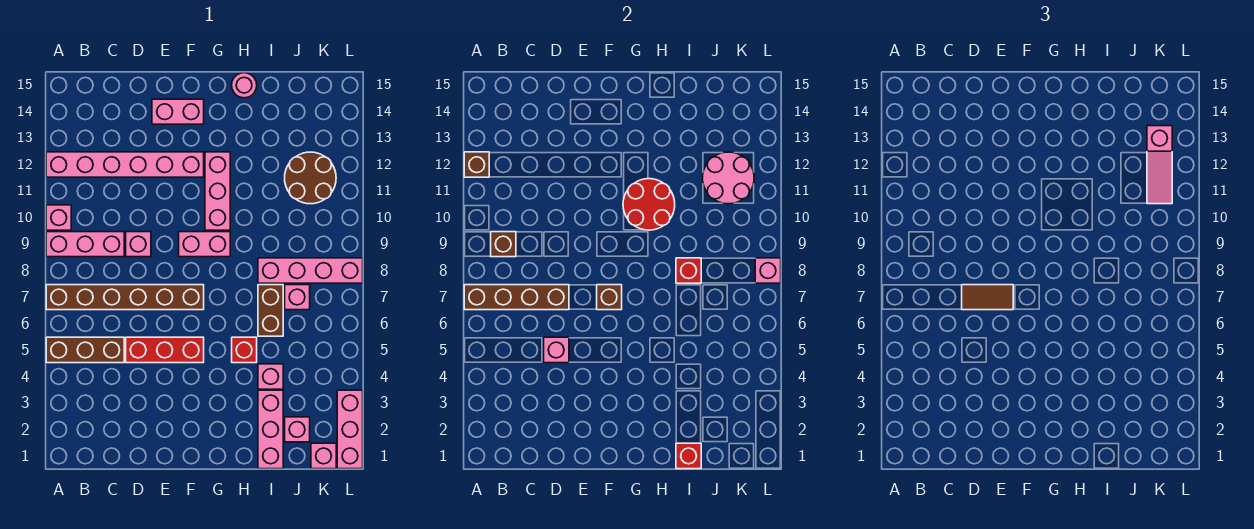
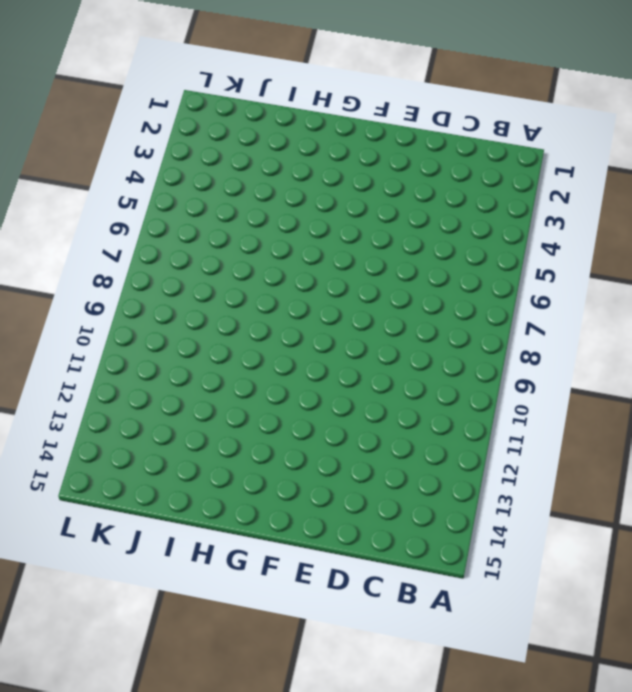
none -> brown 1x3 brick [46,337,124,363]
none -> brown 1x6 brick [46,285,204,310]
none -> pink 1x3 brick [46,232,124,257]
none -> pink 1x1 brick [46,205,71,230]

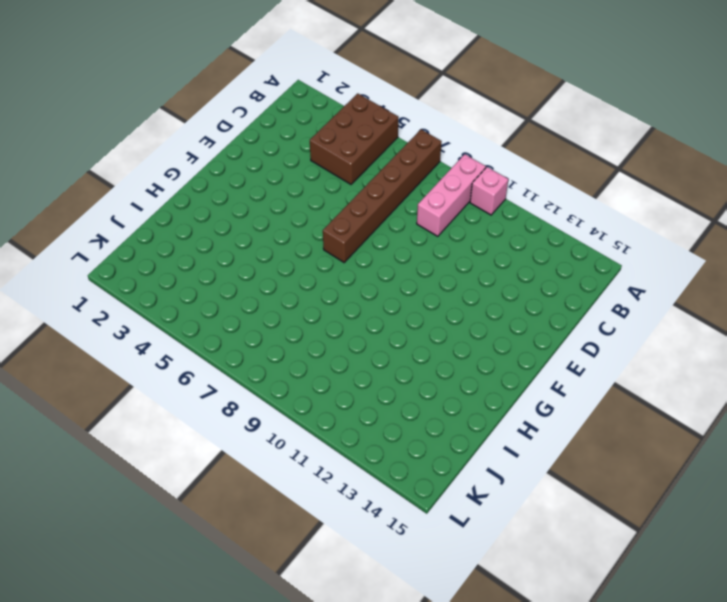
brown 2x3 brick [310,94,399,184] -> brown 1x3 brick [46,337,124,363]
none -> pink 1x6 brick [46,152,204,177]
none -> red 1x3 brick [126,337,204,363]
none -> pink 1x1 brick [126,232,151,257]
none -> pink 1x2 brick [152,99,204,124]

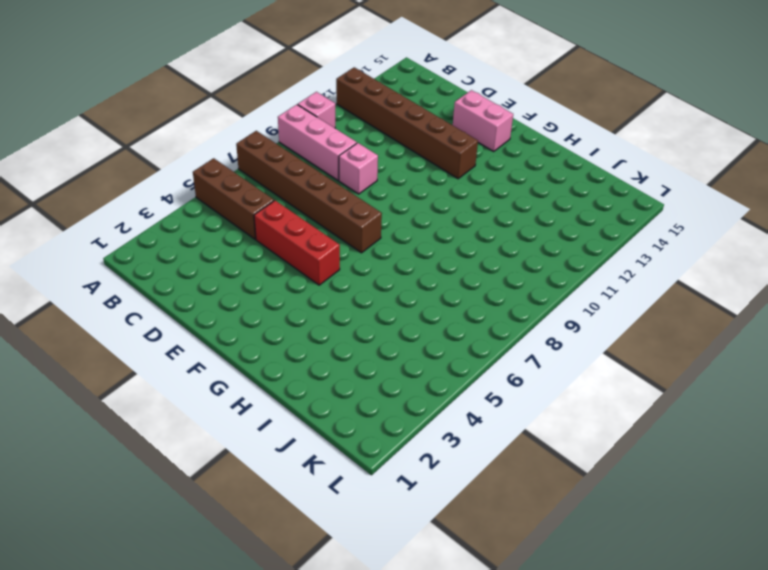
brown 1x6 brick [336,67,478,179] -> pink 1x6 brick [46,152,204,177]
none -> pink 1x2 brick [179,232,230,257]
none -> pink 1x3 brick [205,152,230,230]
none -> red 1x1 brick [232,337,257,363]
none -> pink 1x1 round brick [232,73,257,98]

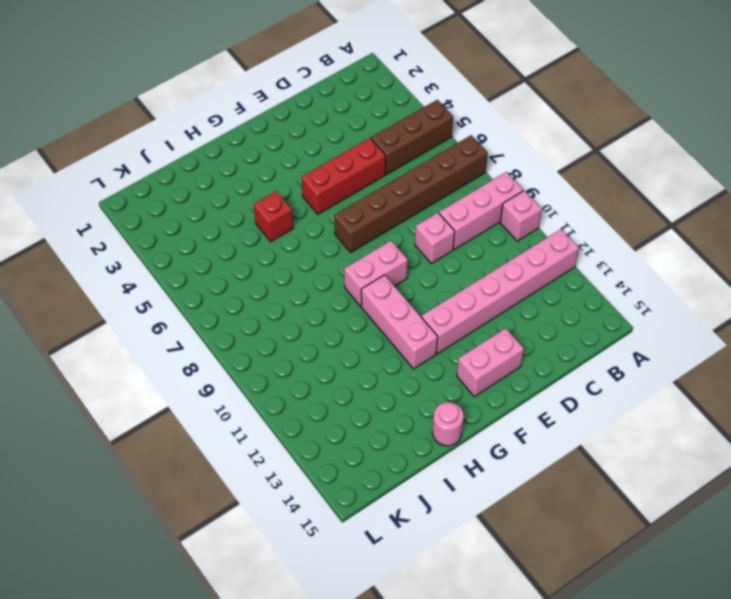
none -> pink 1x3 brick [258,390,283,469]
none -> pink 1x1 brick [258,364,283,389]
none -> brown 1x2 brick [258,285,283,336]
none -> pink 1x4 brick [258,258,363,283]

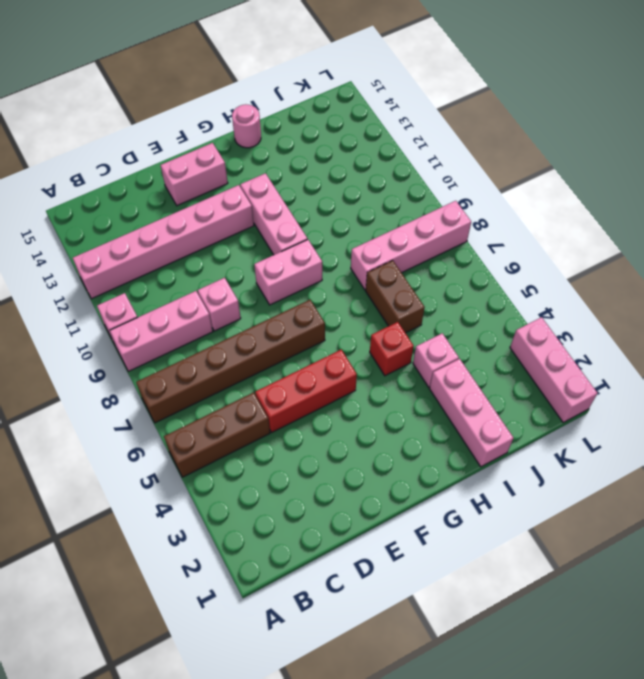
none -> pink 1x1 brick [285,417,310,442]
none -> pink 1x1 brick [285,285,310,310]
none -> brown 2x2 round brick [285,152,336,204]
none -> pink 1x1 brick [311,443,336,469]

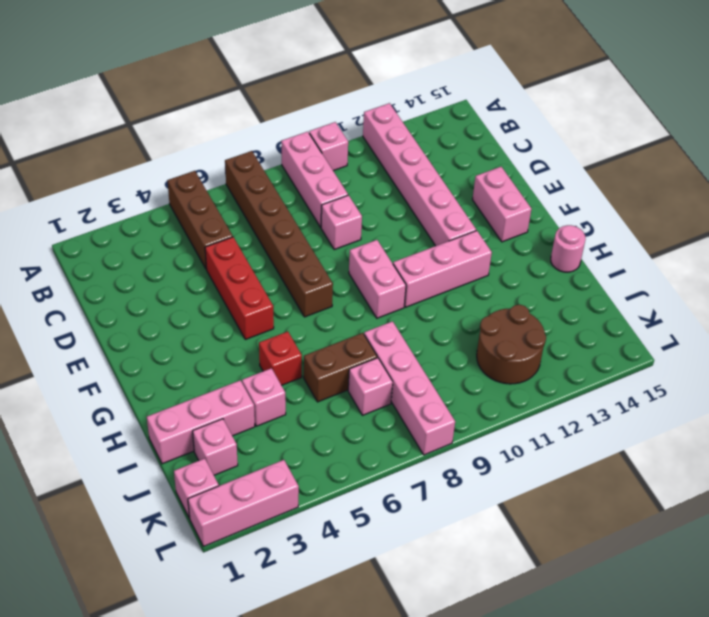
none -> brown 1x4 brick [464,285,569,310]
none -> brown 1x1 brick [464,152,489,177]
none -> brown 1x1 brick [491,232,516,257]
none -> pink 1x1 brick [544,337,569,363]

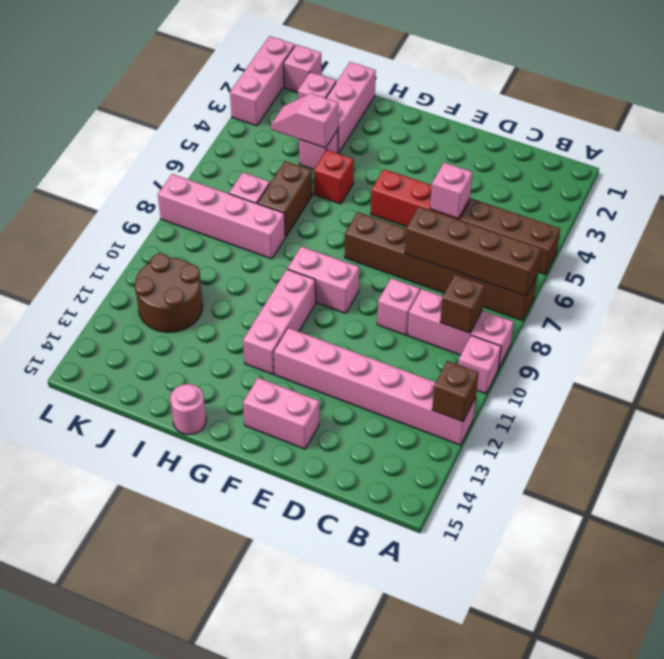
pink 1x2 slope [271,93,338,148] -> none
none -> brown 1x1 brick [597,285,622,310]
none -> red 2x2 round brick [623,179,675,230]
none -> red 1x1 brick [676,443,701,469]
none -> red 1x1 brick [676,258,701,283]

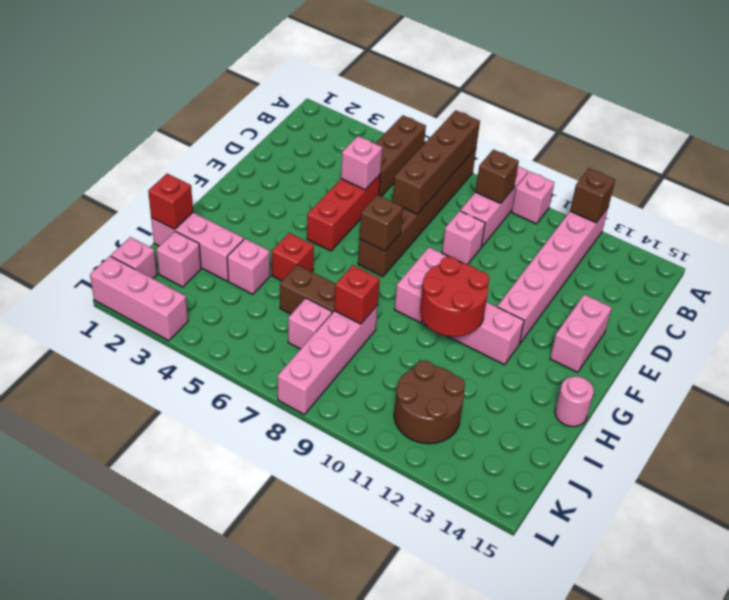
none -> pink 2x2 round brick [703,152,754,204]
none -> pink 1x1 brick [755,258,781,283]
none -> brown 1x2 tile [962,285,1013,310]
none -> pink 1x3 slope [1147,126,1172,204]

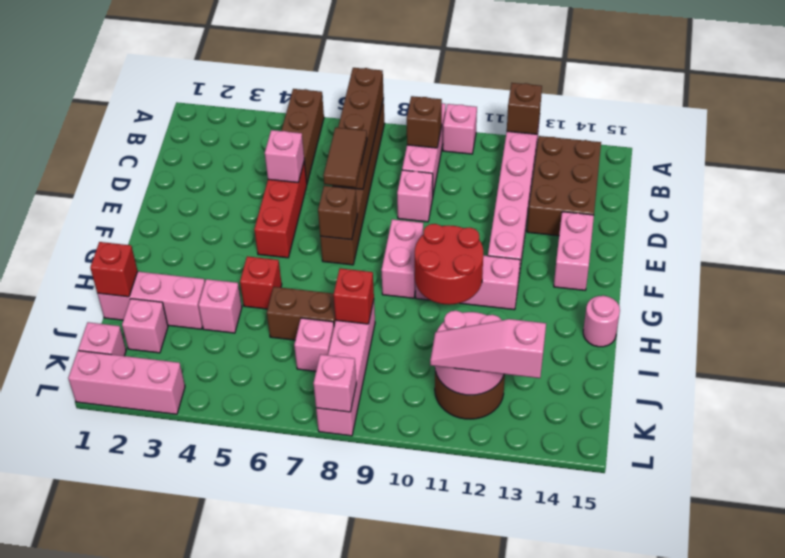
brown 2x3 brick [527,136,601,236] -> none

